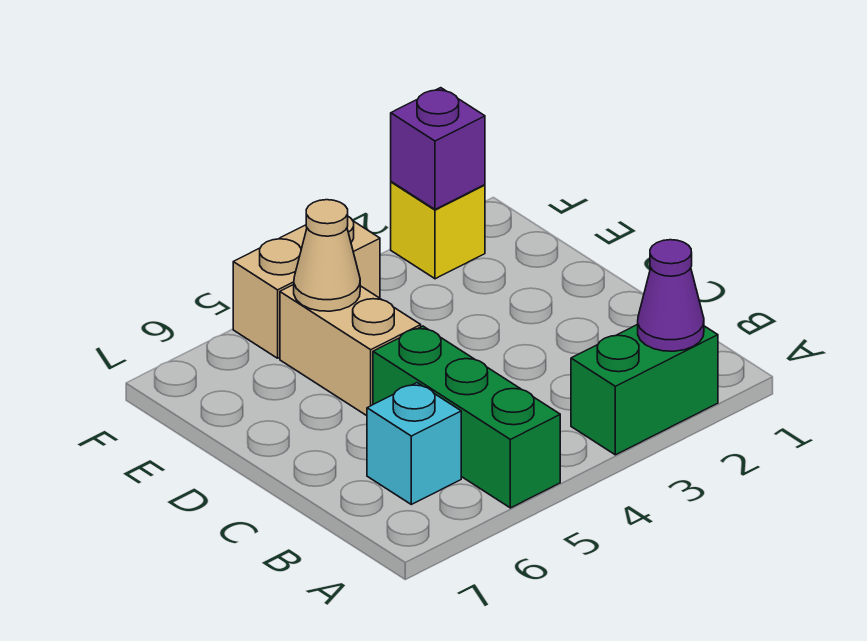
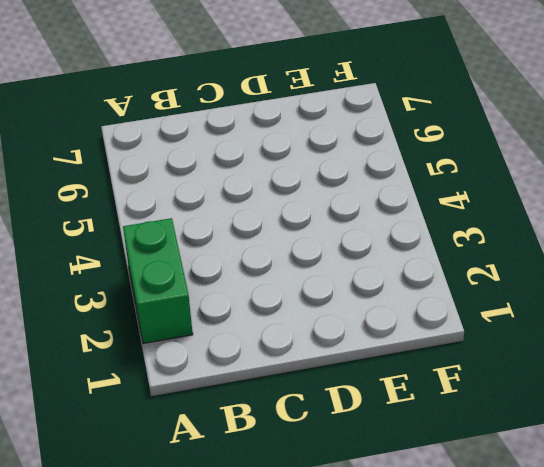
none -> green 1x3 brick [373,326,560,508]
none -> cyan 1x1 brick [367,383,461,504]

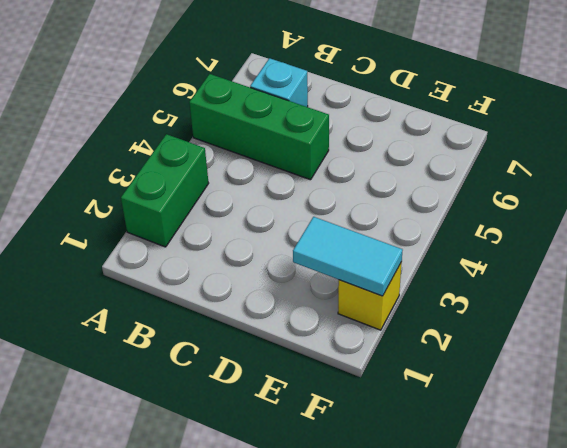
cyan 1x2 tile [293,217,403,296] -> purple 1x1 brick [391,88,485,209]
none -> tan 1x2 brick [280,285,421,416]
none -> tan 1x2 brick [233,217,380,358]

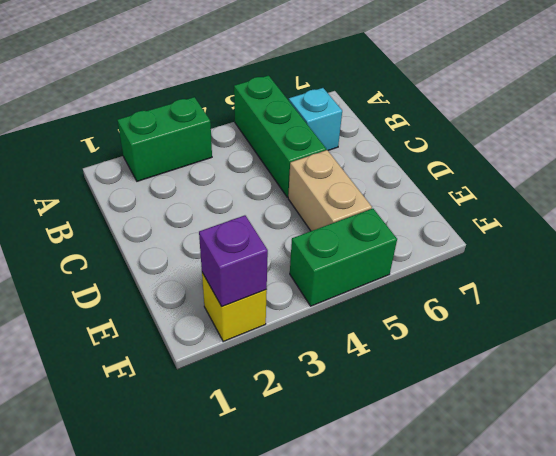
green 1x2 brick [290,209,397,306] -> tan 1x2 brick [233,217,380,358]
none -> purple 1x1 cone [638,240,704,351]
none -> tan 1x1 cone [294,200,360,311]

